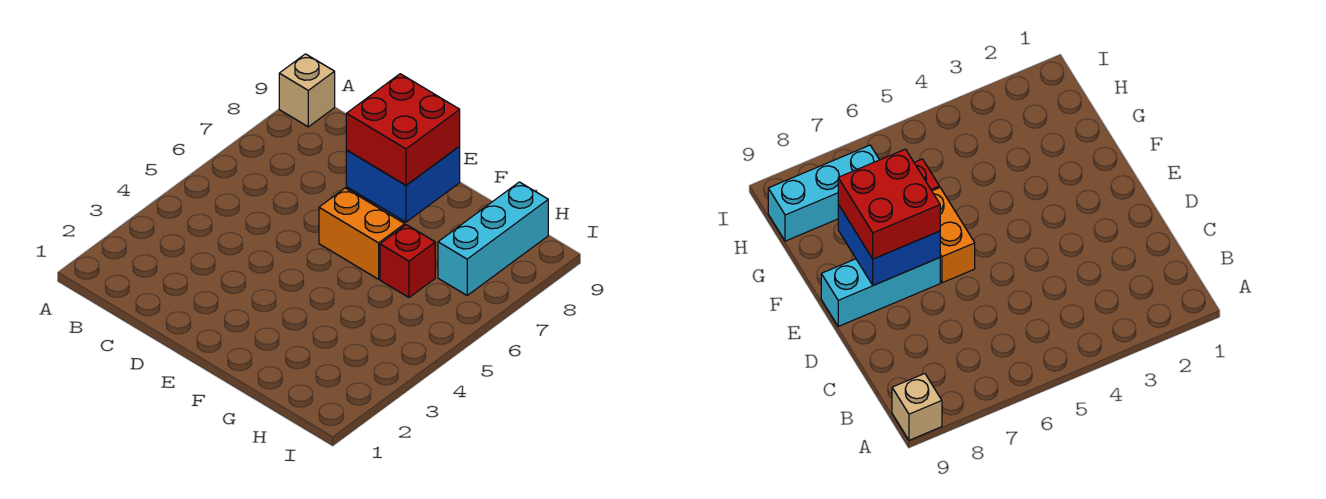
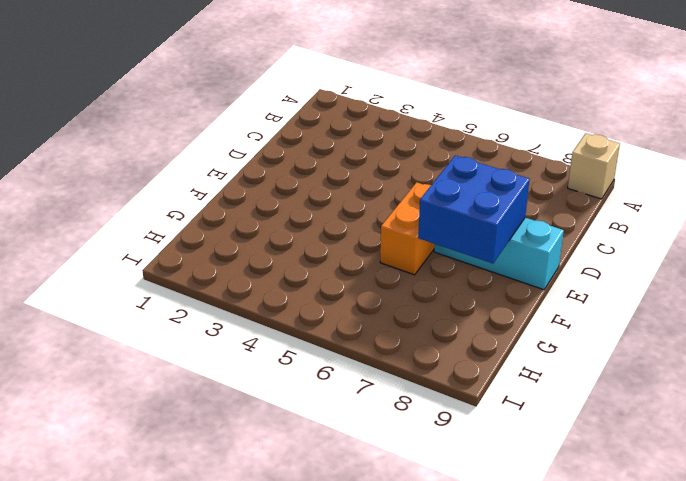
none -> red 1x1 brick [380,225,435,297]
none -> cyan 1x3 brick [438,182,548,295]

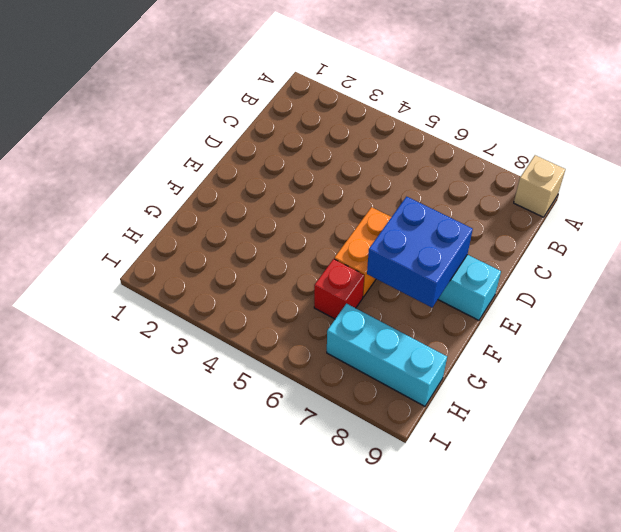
none -> red 2x2 brick [346,74,460,185]

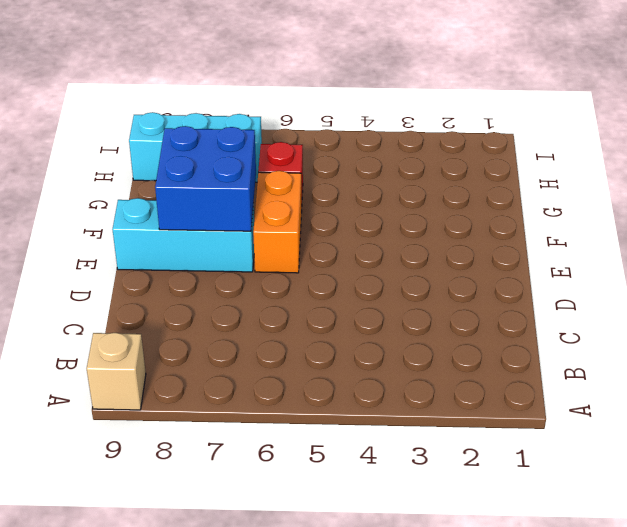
none -> red 2x2 brick [346,74,460,185]

